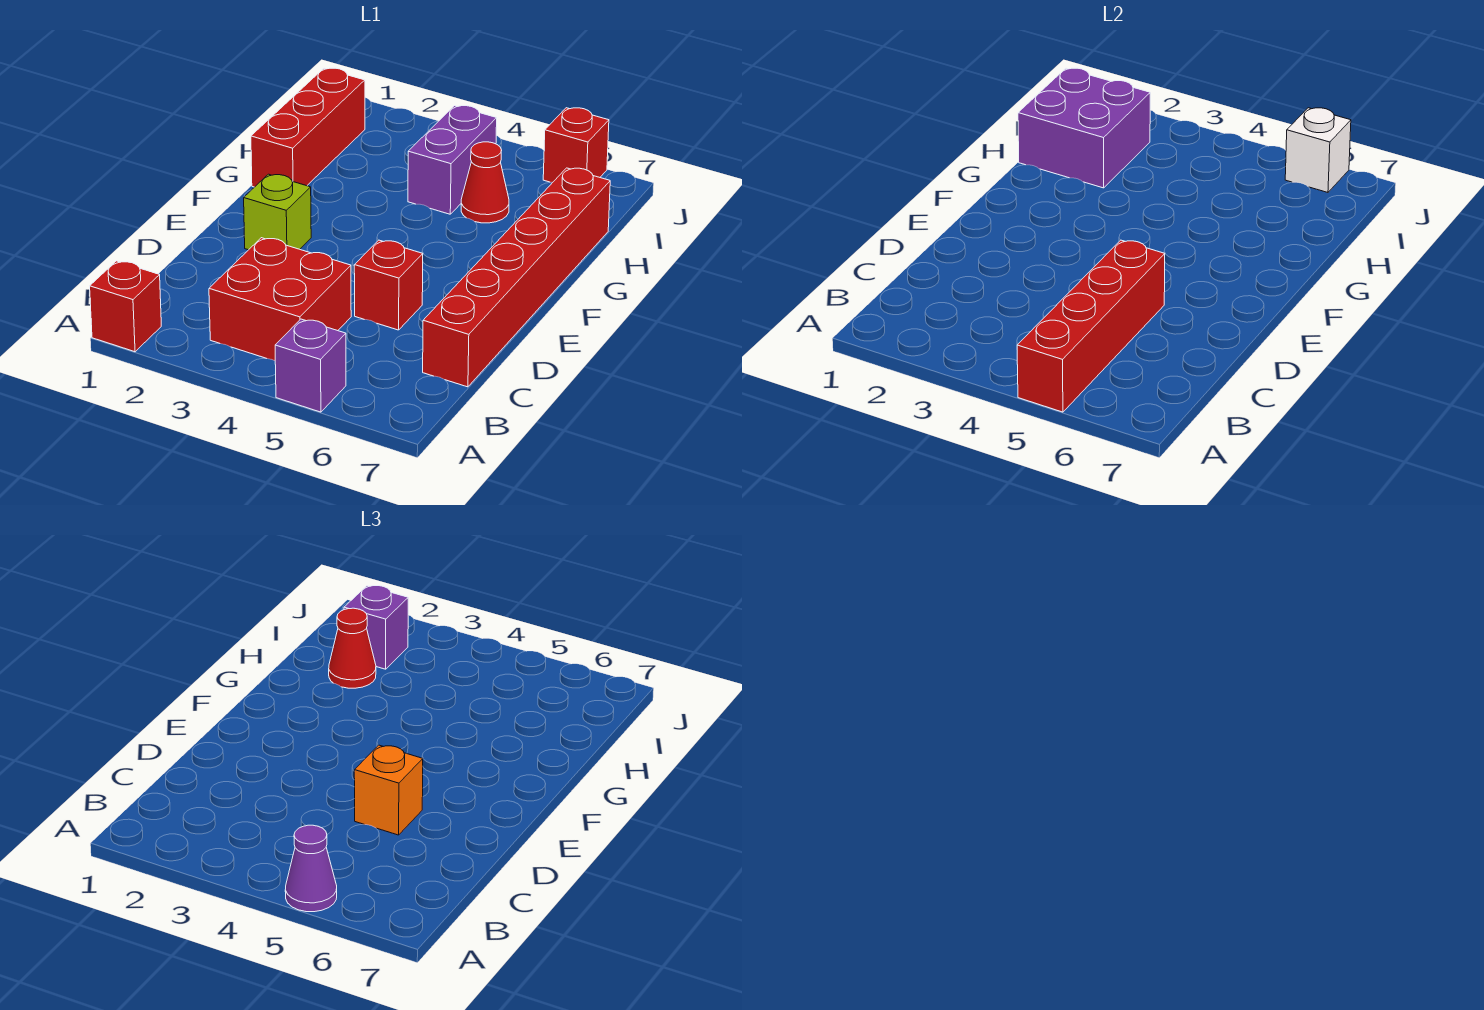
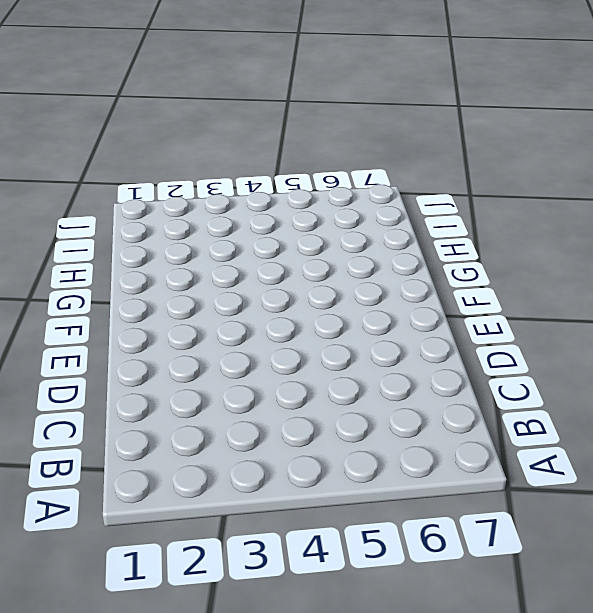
none -> red 1x1 brick [90,261,161,352]
none -> purple 1x1 brick [275,319,346,412]
none -> red 2x2 brick [209,238,351,361]

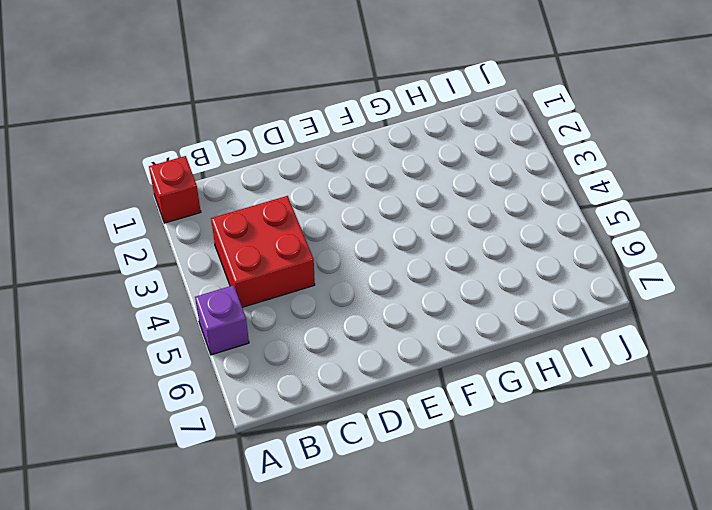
none -> red 1x6 brick [423,168,610,387]
none -> red 1x1 brick [354,240,423,330]
none -> lime 1x1 brick [244,174,311,250]

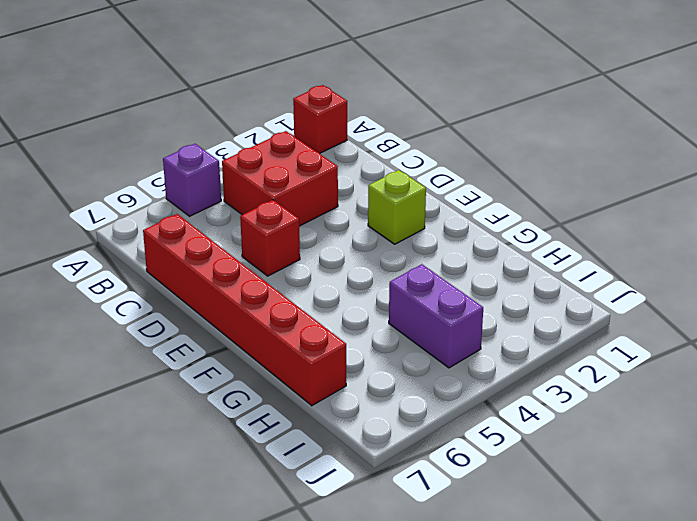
none -> red 1x3 brick [251,68,365,187]
none -> red 1x1 cone [461,142,509,223]
none -> red 1x1 brick [543,108,609,182]

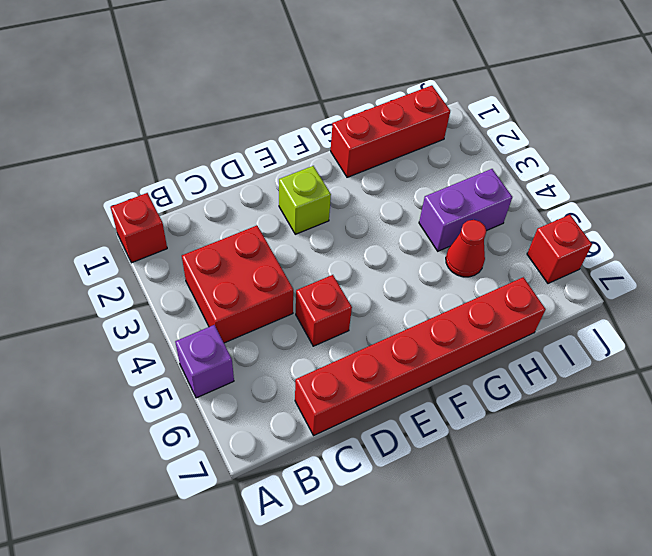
none -> red 1x4 brick [1017,240,1165,412]
none -> purple 2x2 brick [1018,68,1150,188]
none -> white 1x1 brick [1285,108,1351,192]

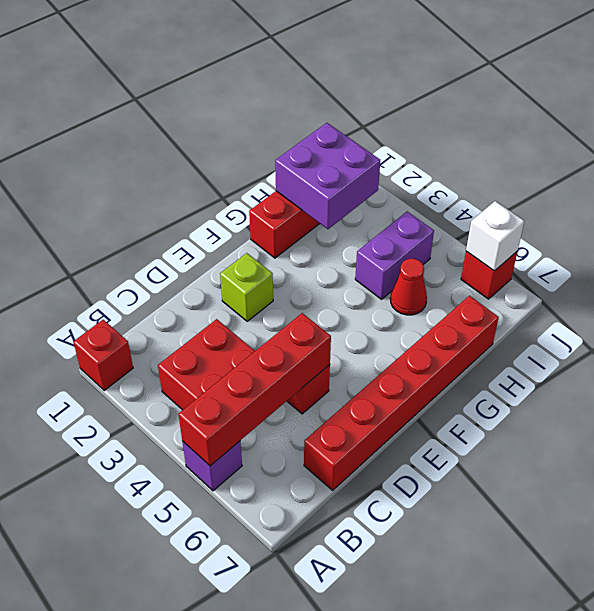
none -> purple 1x1 cone [285,825,337,912]
none -> orange 1x1 brick [354,745,423,835]
none -> red 1x1 cone [329,608,376,688]

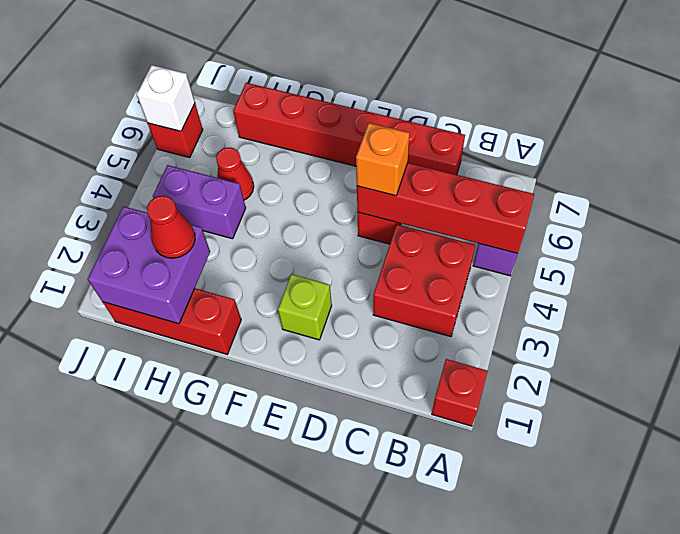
none -> purple 1x1 cone [285,825,337,912]
none -> purple 1x1 brick [344,586,408,669]

